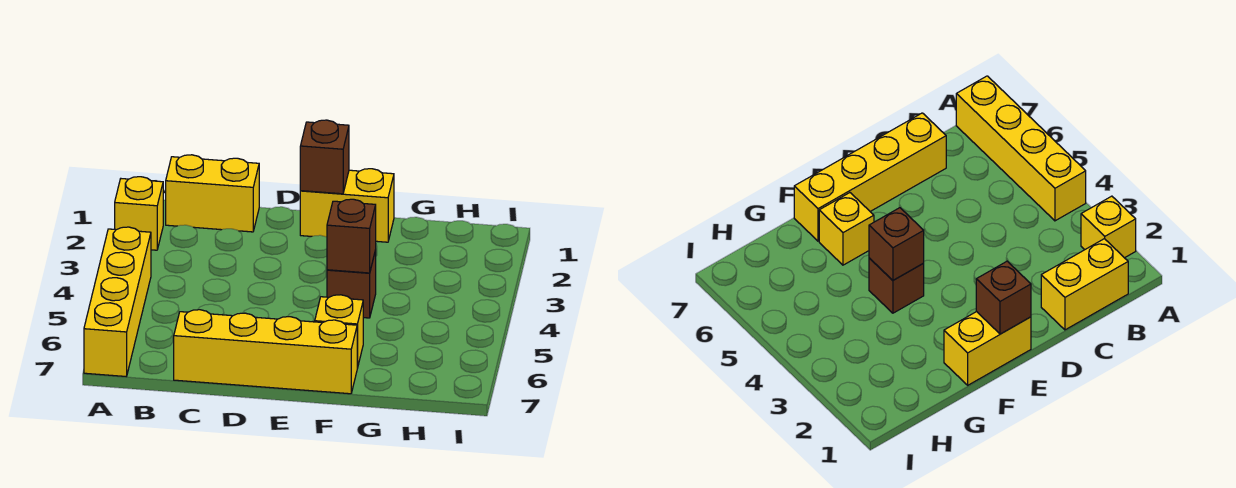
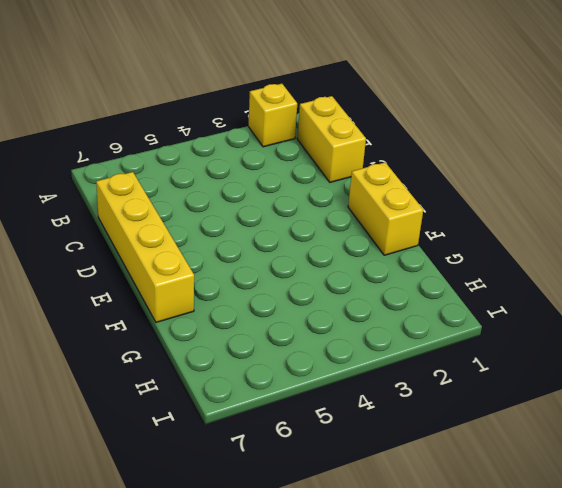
none -> yellow 1x4 brick [84,227,151,376]
none -> brown 1x1 brick [327,250,376,318]

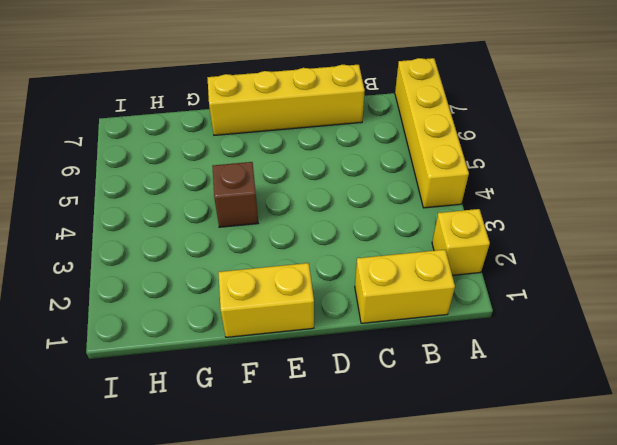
none -> yellow 1x1 brick [315,295,363,368]
none -> brown 1x1 brick [300,120,349,194]

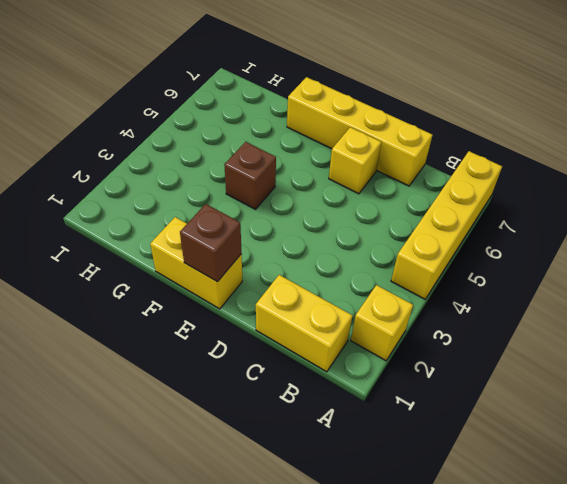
yellow 1x1 brick [329,127,381,194] -> yellow 1x1 brick moved to [315,295,363,368]
none -> brown 1x1 brick [327,199,376,273]

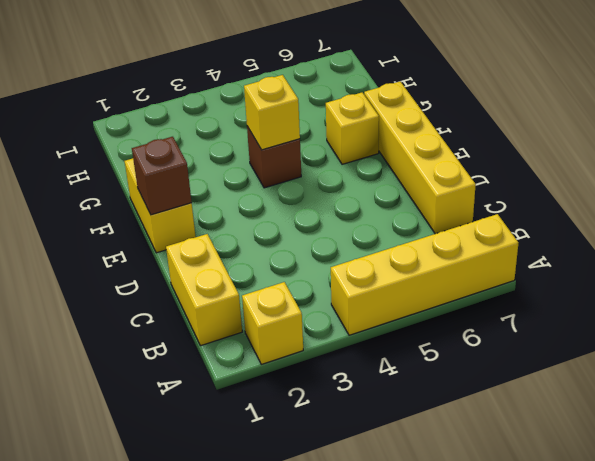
yellow 1x1 brick [244,75,300,150] -> brown 1x1 brick [327,199,376,273]

